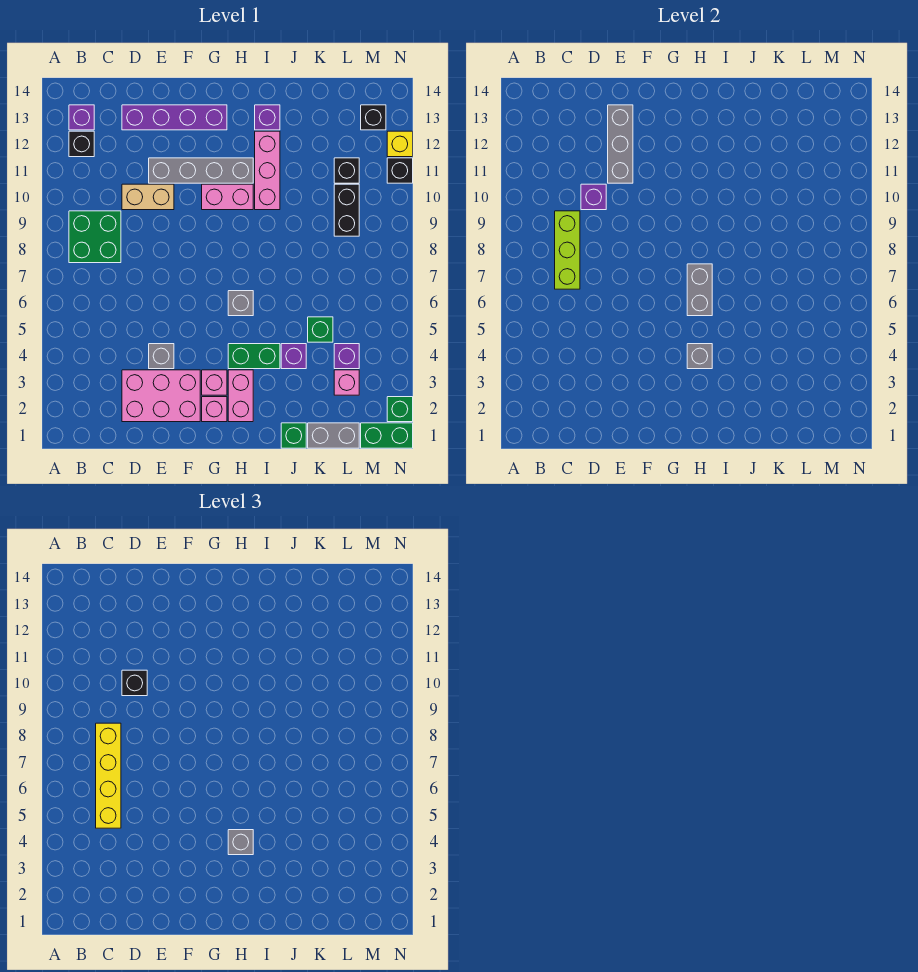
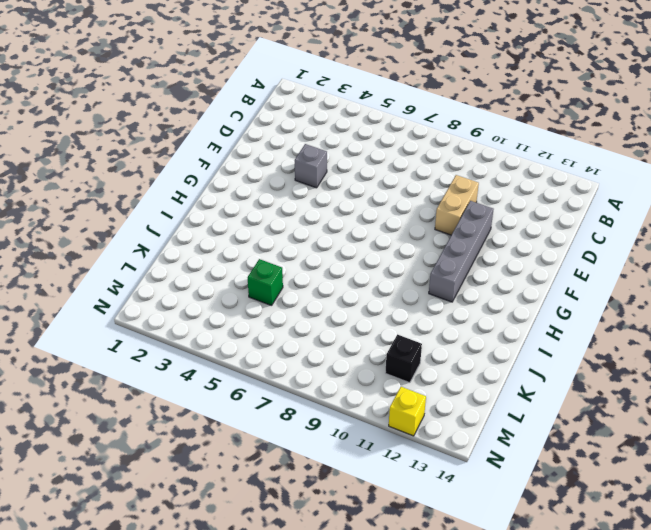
none -> green 2x2 brick [69,211,121,263]
none -> black 1x1 brick [69,131,94,157]
none -> purple 1x1 brick [69,105,94,130]
none -> pink 2x3 brick [122,370,200,422]

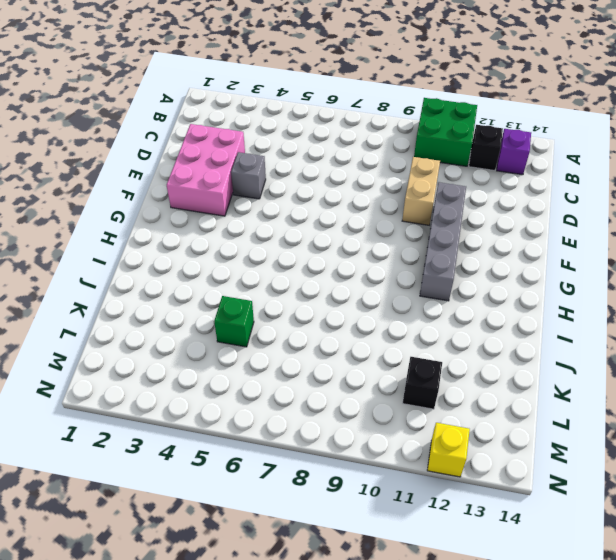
green 2x2 brick [414,98,477,166] -> green 2x2 brick moved to [69,211,121,263]
none -> purple 1x4 brick [122,105,227,130]
none -> pink 1x1 brick [202,397,227,422]
none -> pink 1x1 brick [202,370,227,395]
none -> pink 1x2 brick [202,184,253,210]

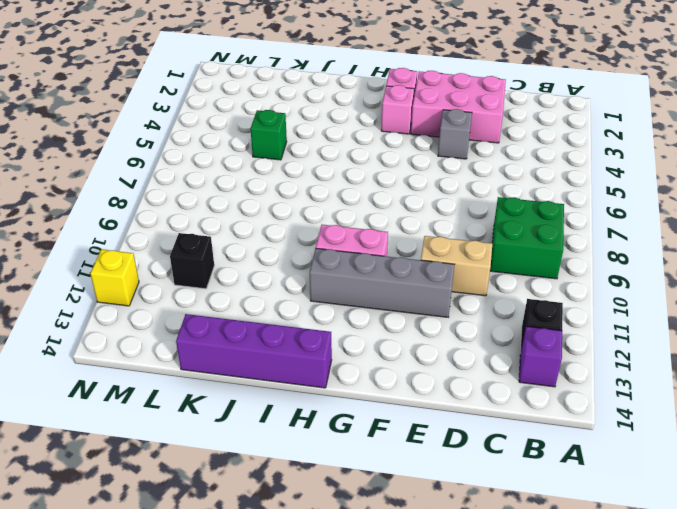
purple 1x4 brick [176,314,332,388] -> purple 1x4 brick moved to [122,105,227,130]
none -> pink 1x2 brick [228,370,253,422]
none -> green 1x2 brick [228,344,280,369]
none -> grey 1x1 brick [228,291,253,316]
none -> pink 1x3 brick [255,131,280,210]

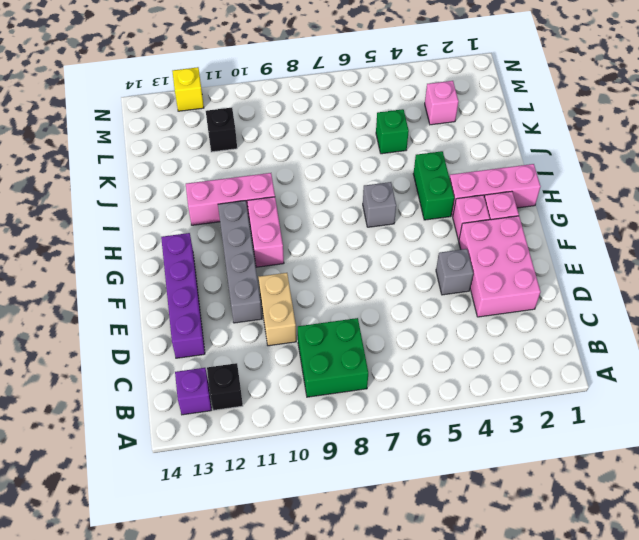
pink 1x3 brick [449,164,541,216] -> pink 1x2 brick [228,370,253,422]
none -> purple 1x1 brick [255,105,280,130]
none -> green 1x1 brick [281,423,306,448]
none -> purple 1x1 brick [281,344,306,369]
none -> grey 1x2 brick [308,423,359,448]

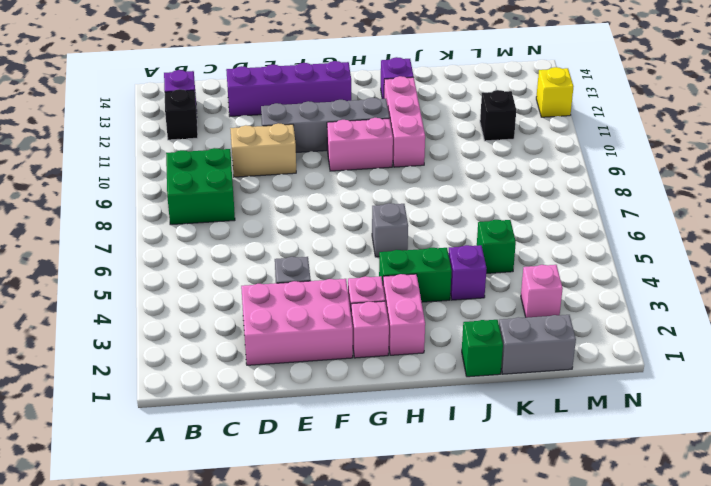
none -> purple 1x1 brick [334,344,359,369]
none -> black 1x2 brick [334,184,359,236]
none -> green 1x2 brick [361,423,413,448]
none -> black 1x1 brick [361,105,386,130]

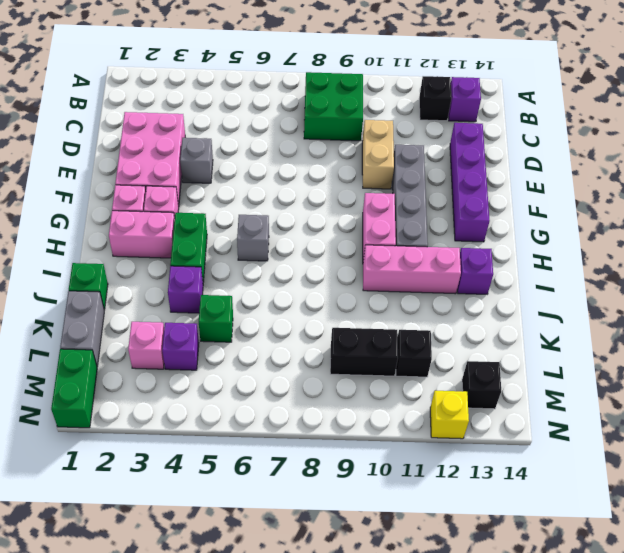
none -> green 1x1 brick [387,397,413,422]
none -> black 1x1 brick [387,158,413,183]
none -> lime 1x3 brick [555,211,580,289]
none -> purple 1x1 brick [581,184,606,210]

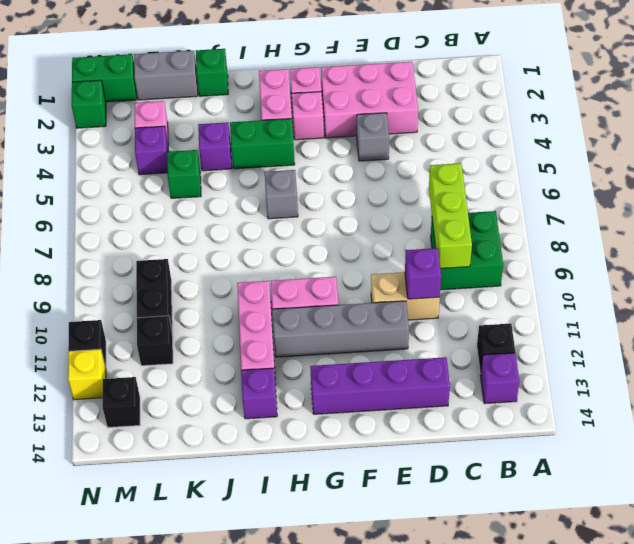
none -> grey 1x3 brick [608,105,633,183]
none -> grey 1x1 brick [687,344,712,369]
none -> grey 1x2 brick [687,264,712,316]
none -> yellow 1x4 brick [96,723,121,828]

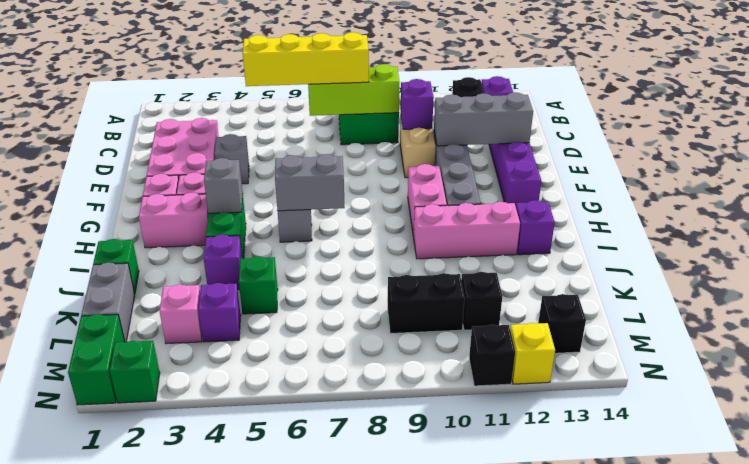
none -> black 1x1 brick [122,670,147,696]
none -> grey 1x1 brick [228,830,253,855]

